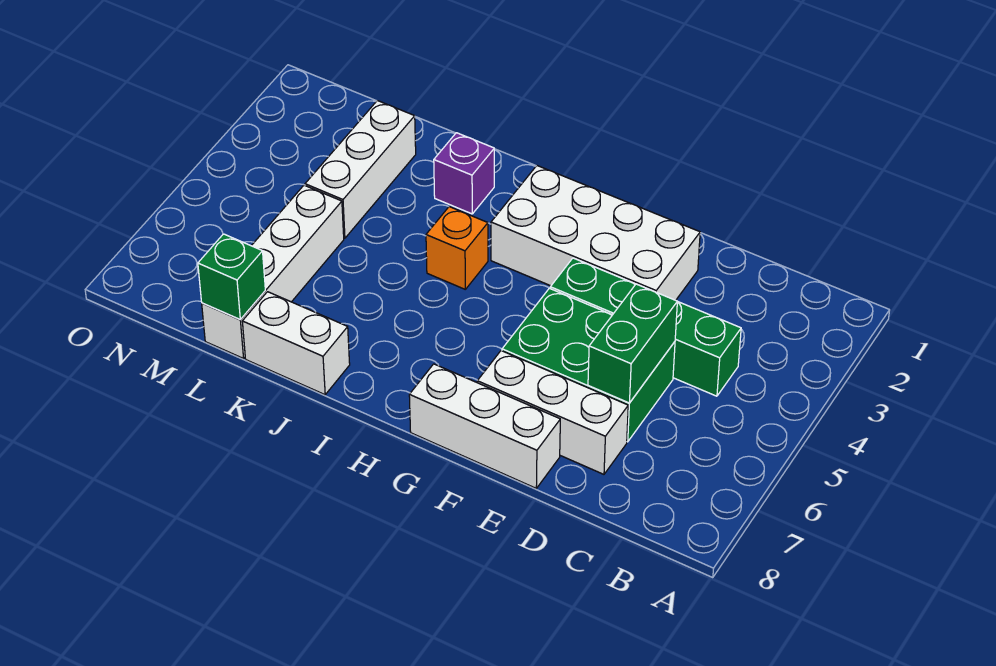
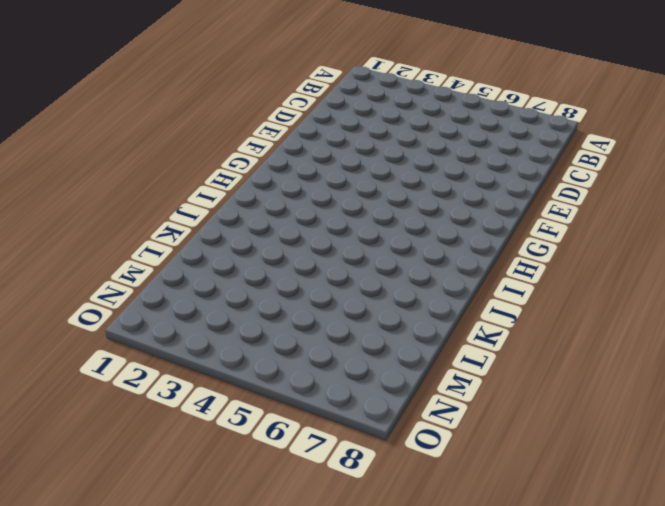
none -> green 1x4 brick [550,258,741,396]
none -> green 2x3 brick [502,288,675,442]
none -> white 1x3 brick [477,351,628,474]

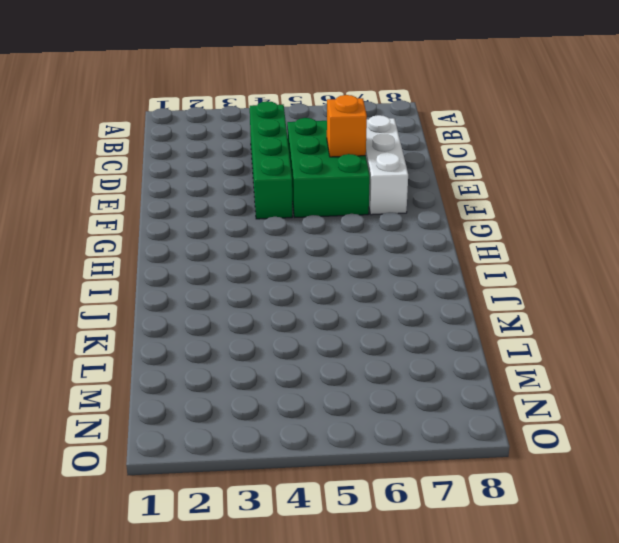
orange 1x1 brick [327,95,367,157] -> orange 1x1 brick moved to [426,207,488,289]
none -> white 2x4 brick [491,166,700,300]
none -> white 1x3 brick [409,364,560,488]
none -> purple 1x1 brick [434,133,494,214]

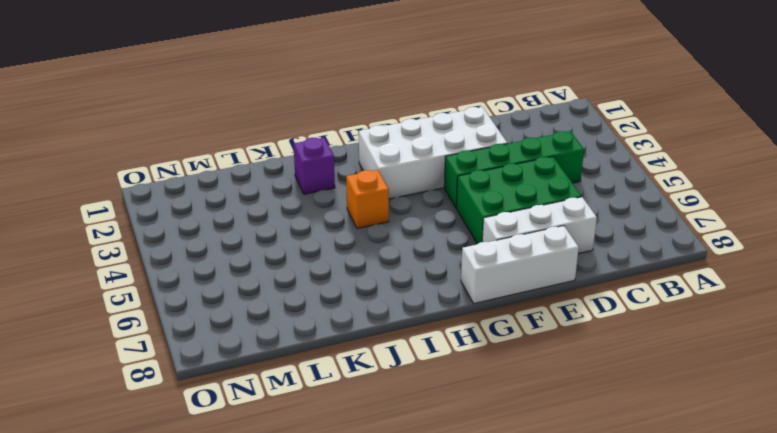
none -> white 1x2 brick [242,292,350,395]
none -> white 1x3 brick [305,101,416,238]
none -> white 1x4 brick [202,185,344,359]

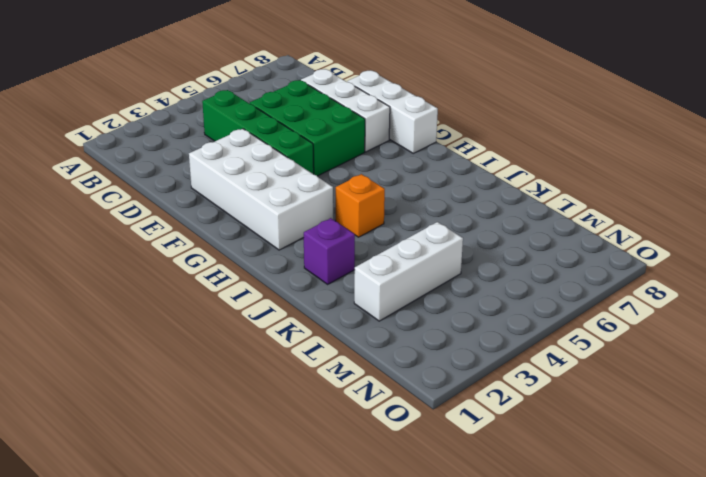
none -> white 1x2 brick [242,292,350,395]
none -> white 1x4 brick [202,185,344,359]
none -> green 1x2 brick [588,284,677,403]

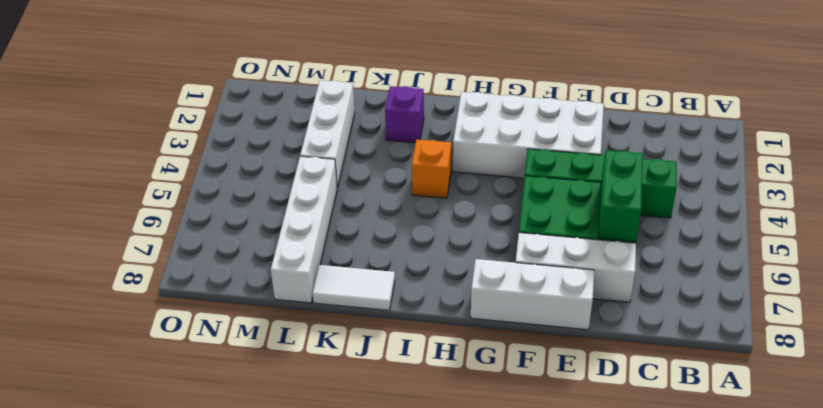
white 1x2 tile [313,265,395,310] -> white 1x2 brick [242,292,350,395]
none -> green 1x1 brick [198,234,265,320]

